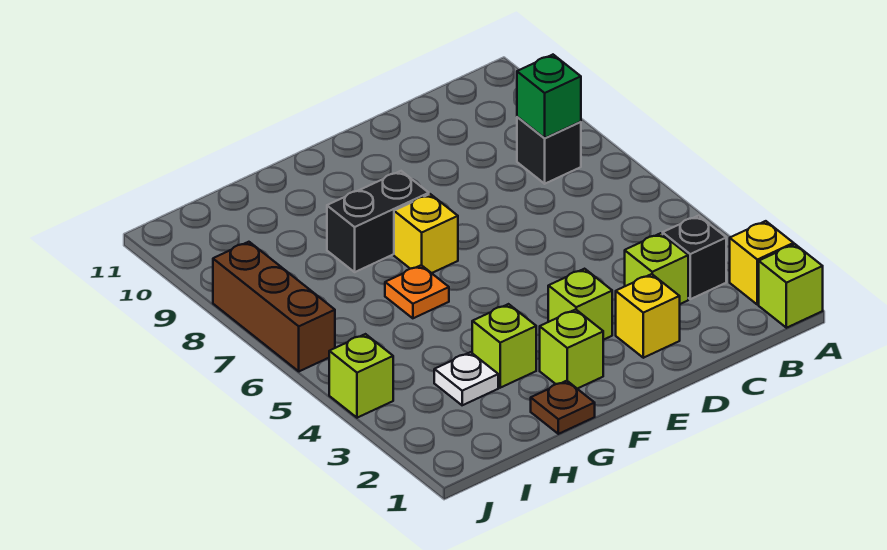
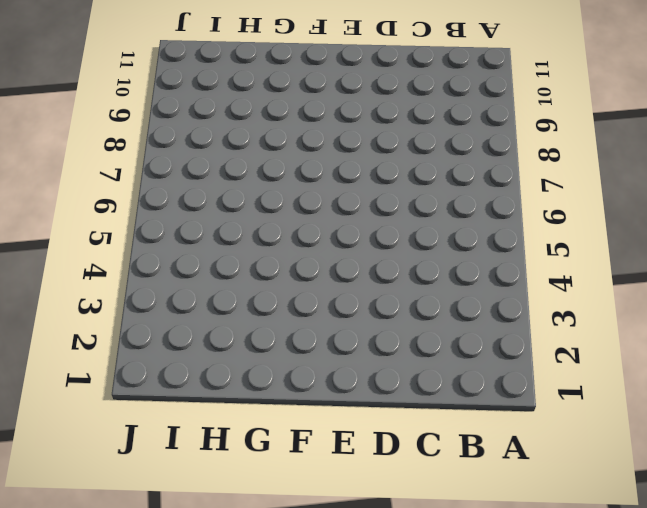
none -> lime 1x1 brick [759,244,823,328]
none -> yellow 1x1 brick [730,221,794,305]
none -> black 1x1 brick [663,216,726,299]

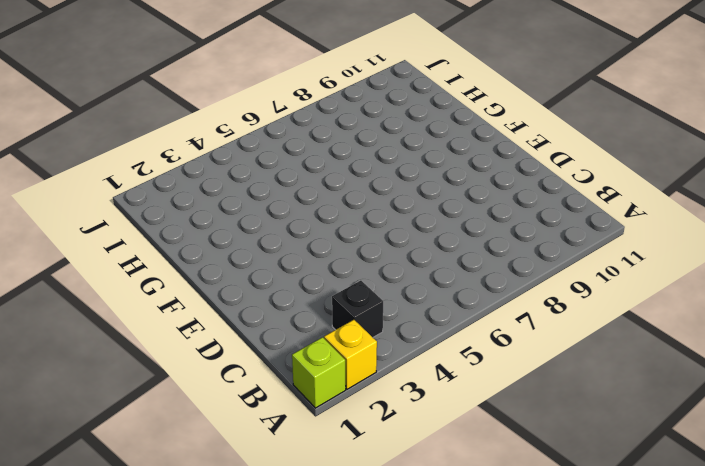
none -> black 1x1 brick [517,117,581,184]
none -> lime 1x1 brick [625,233,688,304]
none -> yellow 1x1 brick [616,274,680,358]

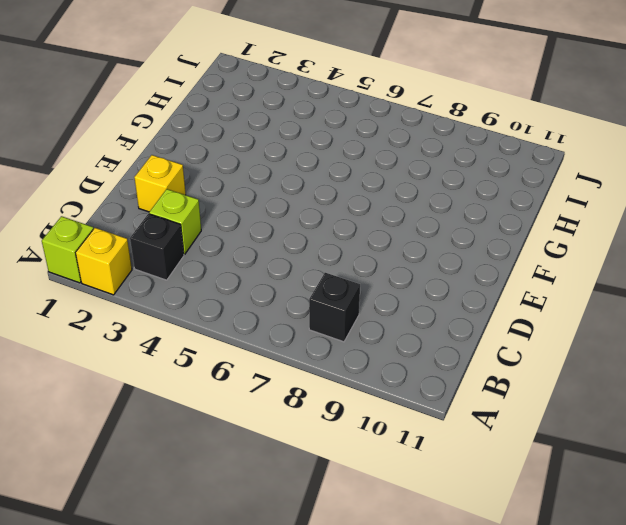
none -> lime 1x1 brick [548,269,612,340]
none -> lime 1x1 brick [540,309,603,389]
none -> yellow 1x1 brick [394,194,458,273]

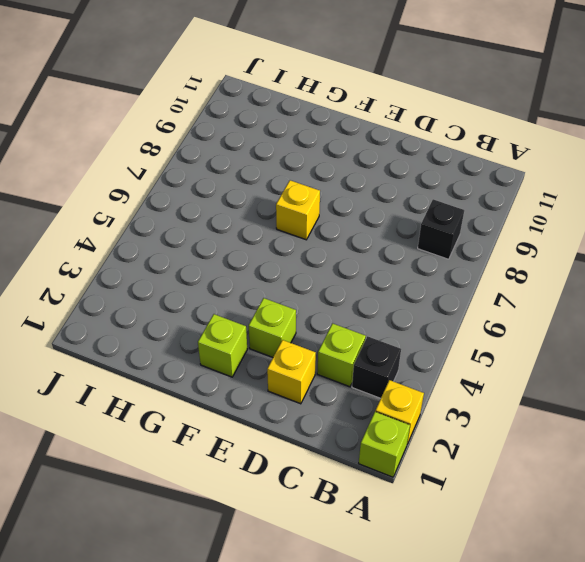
none -> black 1x2 brick [327,171,429,272]
none -> brown 1x1 plate [531,381,595,434]
none -> lime 1x1 brick [472,304,536,388]

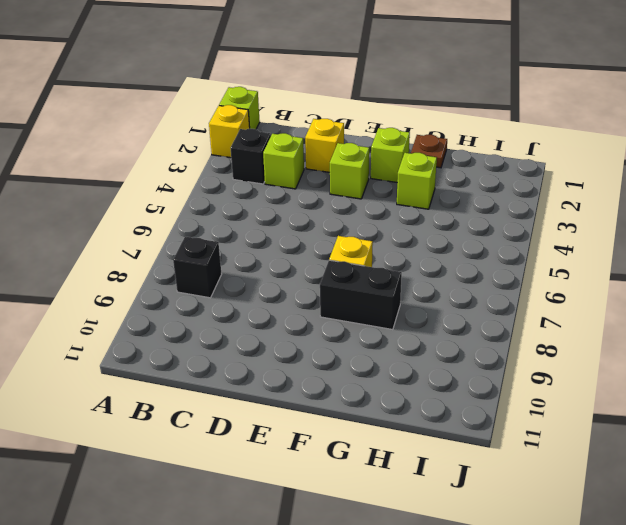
none -> orange 1x1 plate [385,265,449,318]
none -> white 1x1 plate [434,352,498,405]
none -> lime 1x1 brick [329,334,393,418]

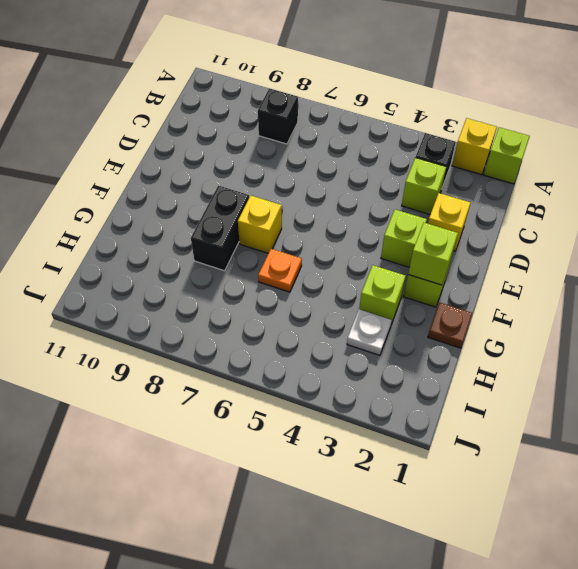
lime 1x1 brick [408,223,458,285] -> lime 1x1 brick moved to [329,334,393,418]
none -> brown 1x3 brick [213,242,335,371]
none -> green 1x1 brick [517,55,581,138]

